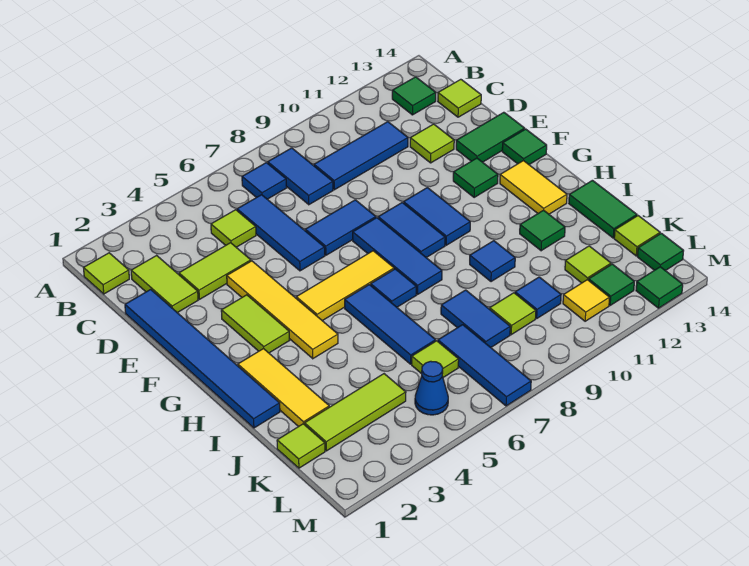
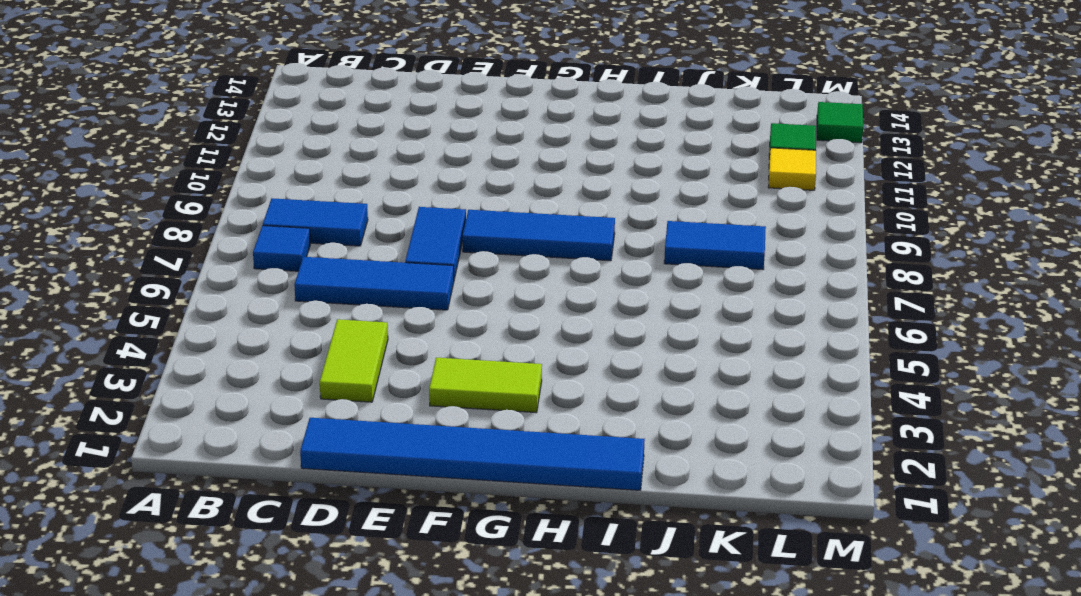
none -> lime 1x1 tile [84,253,129,294]
none -> green 1x1 tile [392,77,436,115]
none -> lime 1x2 tile [131,256,198,313]
none -> lime 1x1 tile [211,210,256,247]

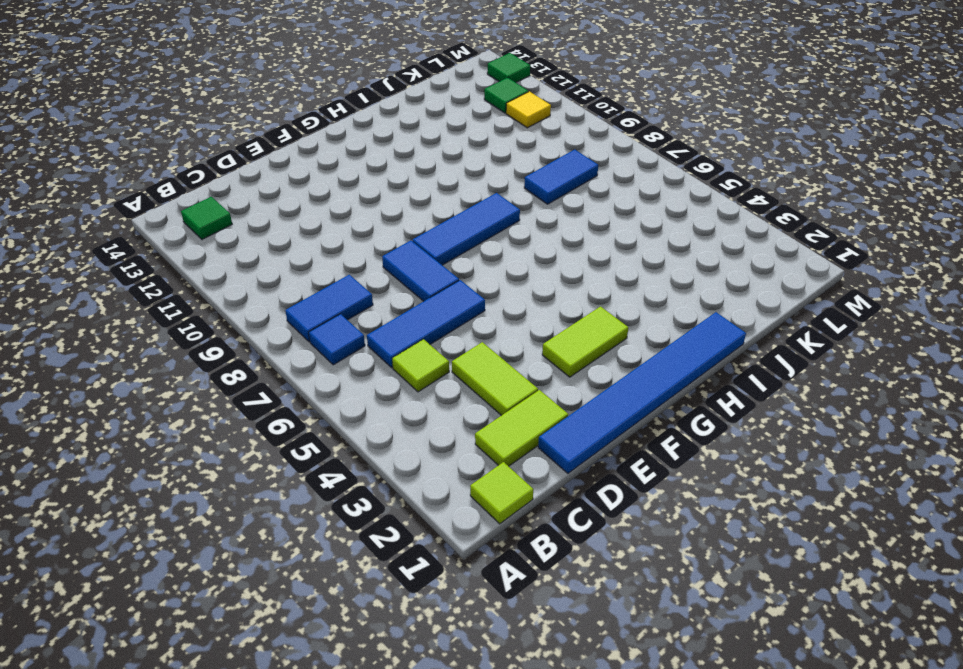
none -> blue 1x3 tile [314,122,408,190]
none -> lime 1x1 tile [438,79,481,117]
none -> lime 1x1 tile [410,124,454,163]
none -> yellow 1x4 tile [227,261,338,359]

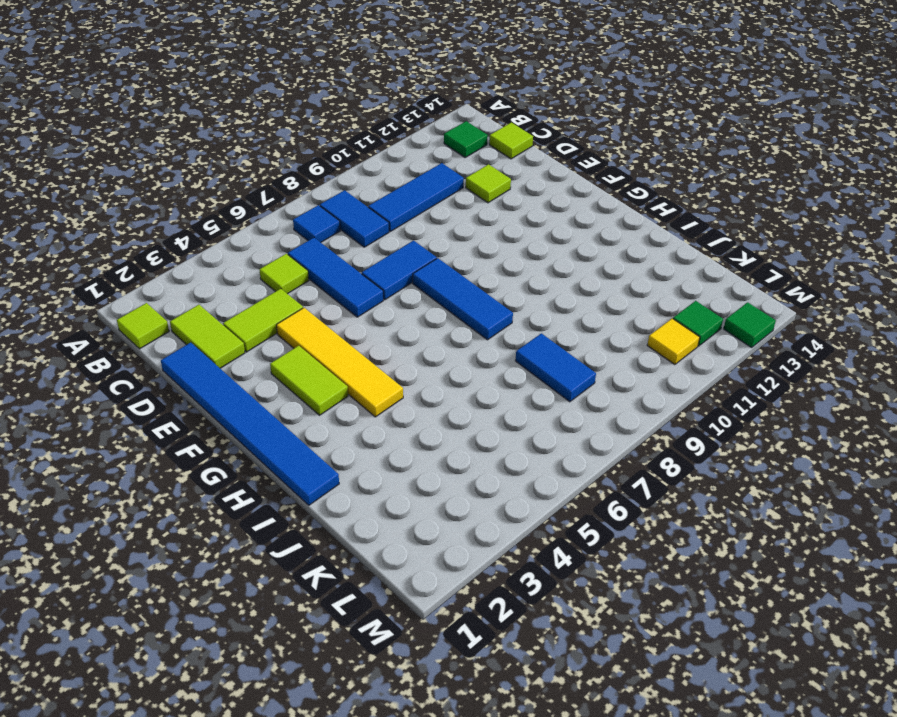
none -> green 1x2 tile [456,112,525,162]
none -> blue 1x2 tile [378,203,445,258]
none -> blue 1x2 tile [404,188,470,245]
none -> green 1x1 tile [453,158,498,198]

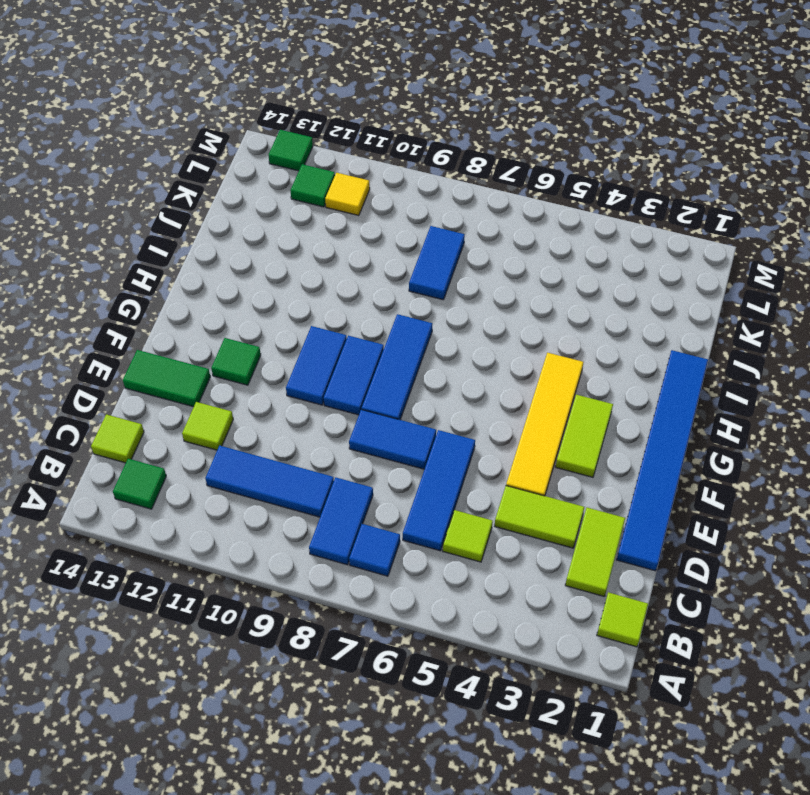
none -> green 1x1 tile [502,129,547,164]
none -> yellow 1x3 tile [296,251,394,321]
none -> yellow 1x2 tile [500,160,567,214]
none -> yellow 1x3 tile [238,348,329,427]

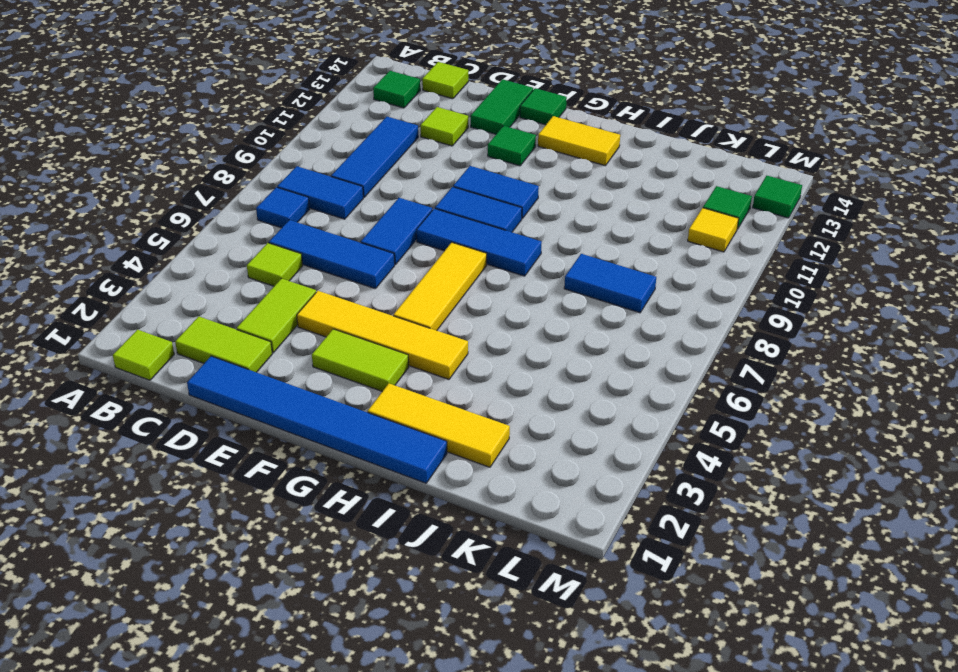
none -> blue 1x3 tile [345,285,436,364]
none -> blue 1x1 tile [371,269,416,307]
none -> blue 1x1 tile [470,241,515,282]
none -> green 1x1 tile [520,210,565,251]

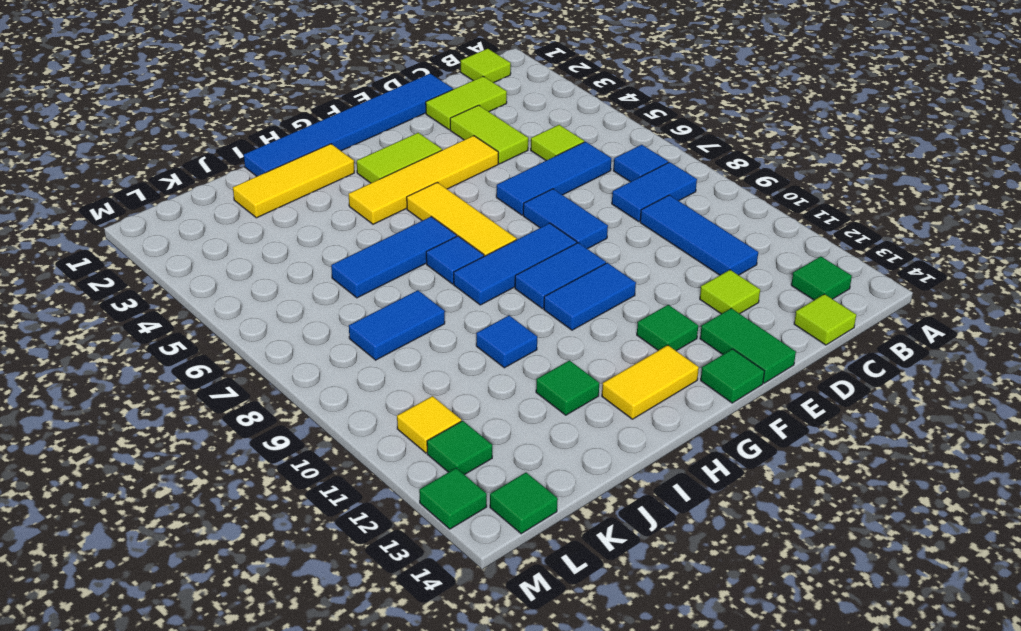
none -> green 1x2 tile [569,180,637,238]
none -> lime 1x1 tile [277,424,325,468]
none -> lime 1x3 tile [305,374,406,451]
none -> lime 1x1 tile [412,341,459,377]

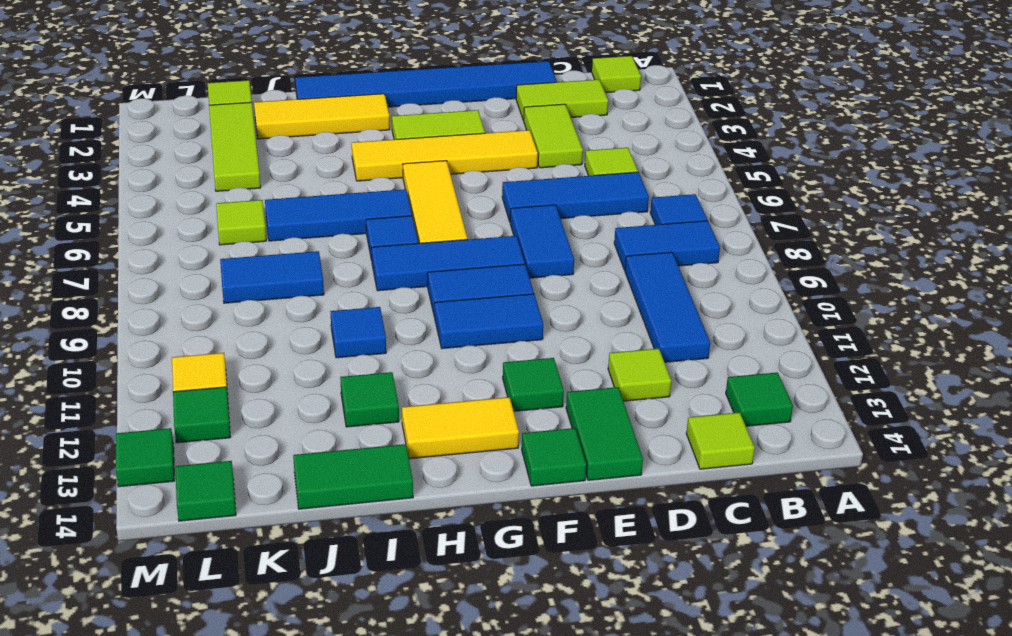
none -> blue 1x3 tile [438,325,531,406]
none -> lime 1x1 tile [490,293,536,335]
none -> blue 1x1 tile [515,277,561,318]
none -> lime 1x1 tile [565,246,611,283]

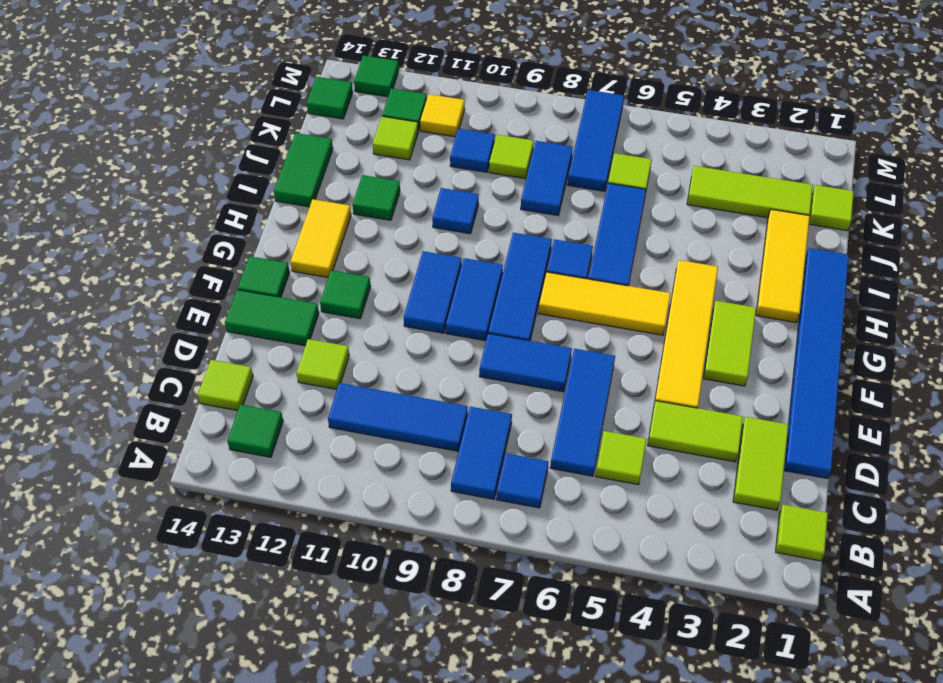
none -> lime 1x1 tile [614,216,660,256]
none -> blue 1x1 cone [415,361,448,415]

